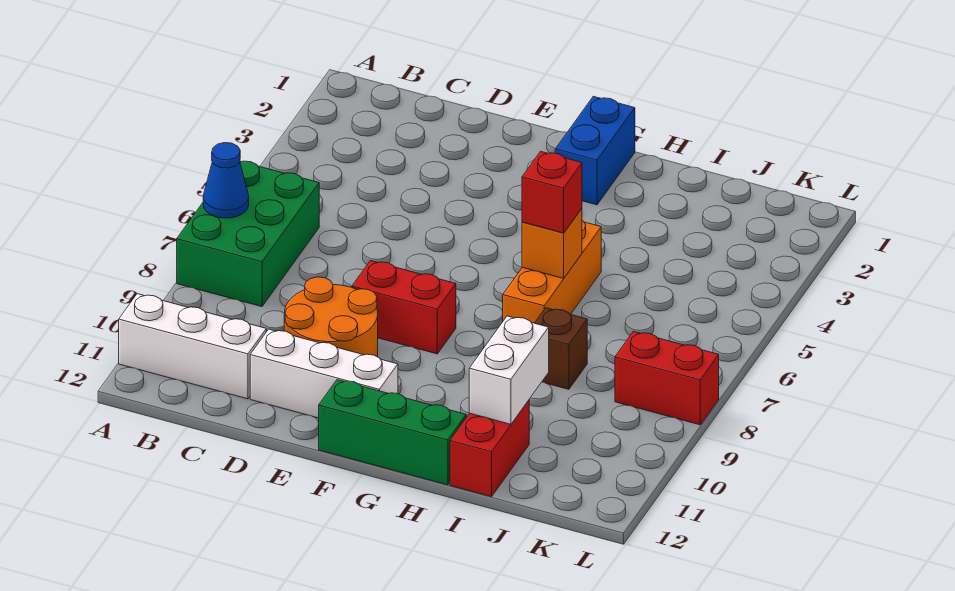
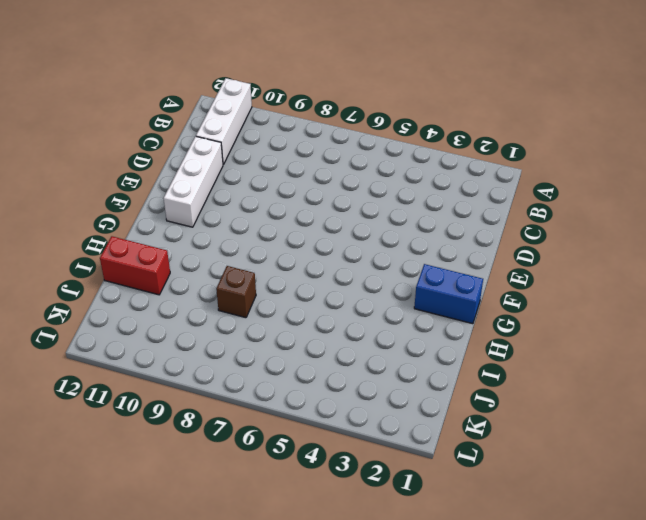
none -> green 2x3 brick [177,161,319,307]
none -> orange 2x2 round brick [284,277,378,357]
none -> red 1x2 brick [352,261,456,354]

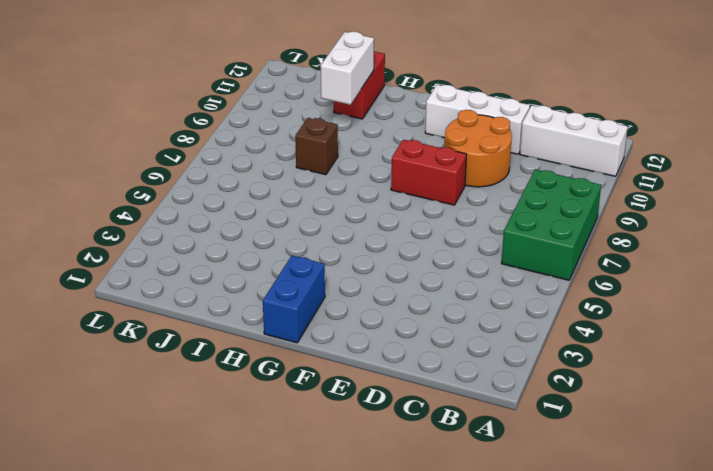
none -> green 1x3 brick [319,380,466,485]
none -> orange 1x3 brick [503,220,601,323]
none -> red 1x2 brick [615,331,719,425]

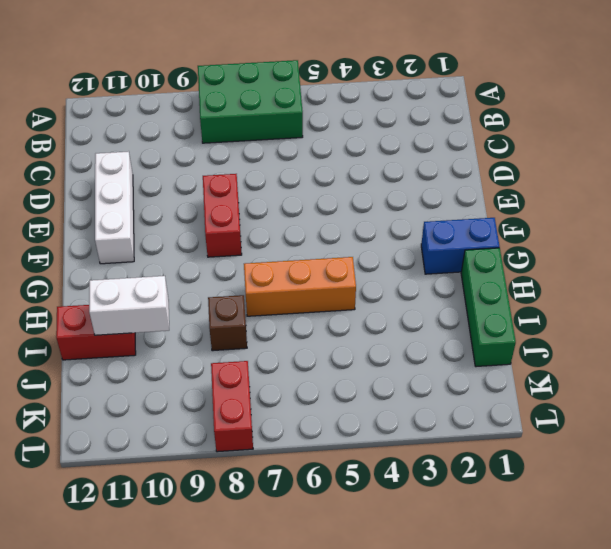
green 1x3 brick [461,248,516,367] -> green 1x3 brick moved to [319,380,466,485]
none -> white 1x3 brick [119,294,266,399]
none -> orange 2x2 round brick [284,277,378,357]
none -> blue 1x1 cone [203,143,249,218]

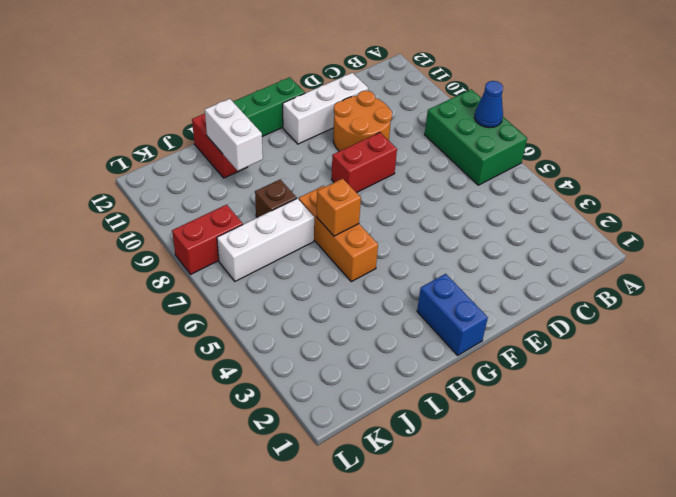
white 1x3 brick [217,198,314,281] -> white 1x3 brick moved to [119,294,266,399]
none -> red 1x1 brick [522,151,582,233]

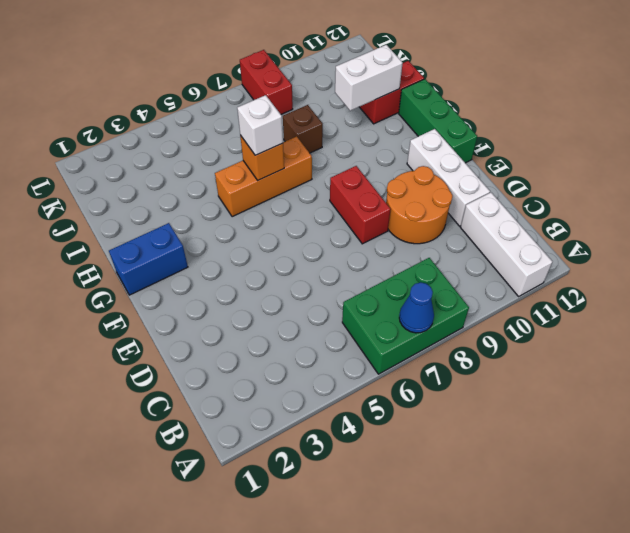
white 1x1 brick [237,95,283,155] -> red 1x1 brick [522,151,582,233]

